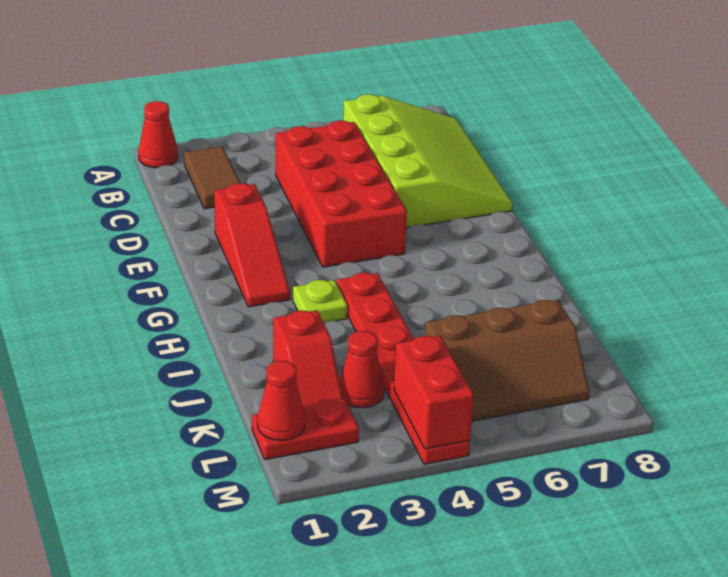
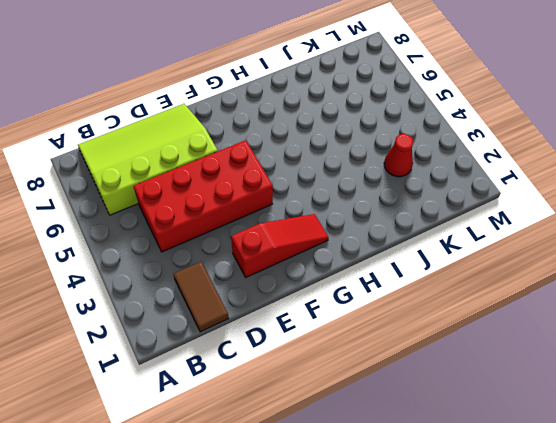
brown 1x2 tile [173,262,229,332] -> brown 1x2 tile turned to [184,146,240,209]
none -> red 1x1 cone [139,101,178,168]
none -> lime 1x1 plate [293,280,347,323]
none -> red 1x6 plate [337,273,470,464]

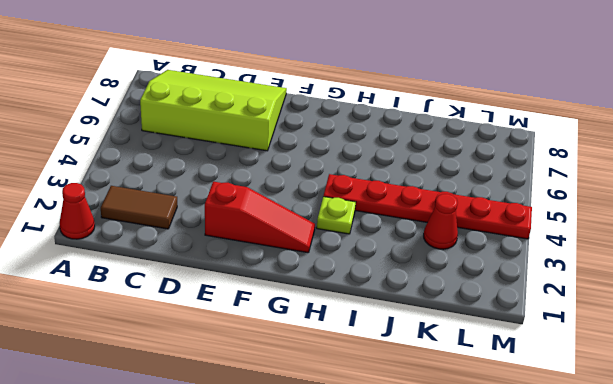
none -> red 2x4 brick [276,121,407,267]
none -> red 1x2 slope [273,310,343,406]
none -> brown 2x3 slope [425,300,589,421]

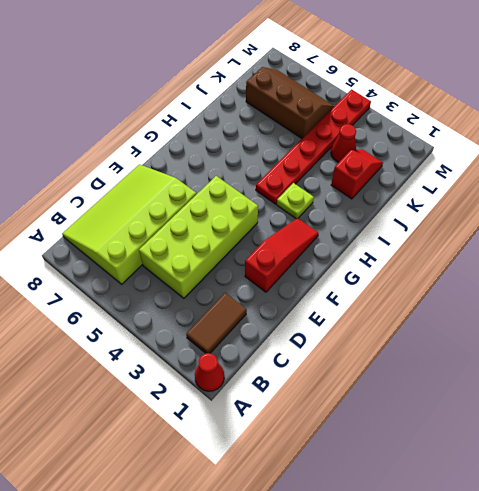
lime 2x4 brick [139,176,258,298] -> red 2x4 brick [276,121,407,267]
none -> red 1x2 plate [252,398,359,460]
none -> red 1x1 cone [257,361,305,441]
none -> red 1x2 brick [394,336,474,449]

